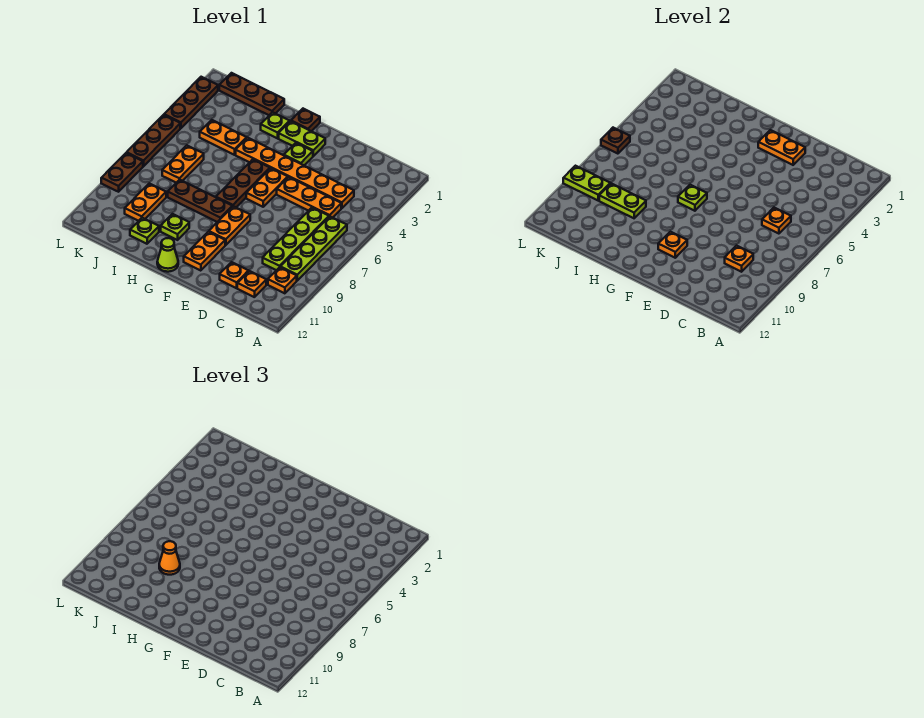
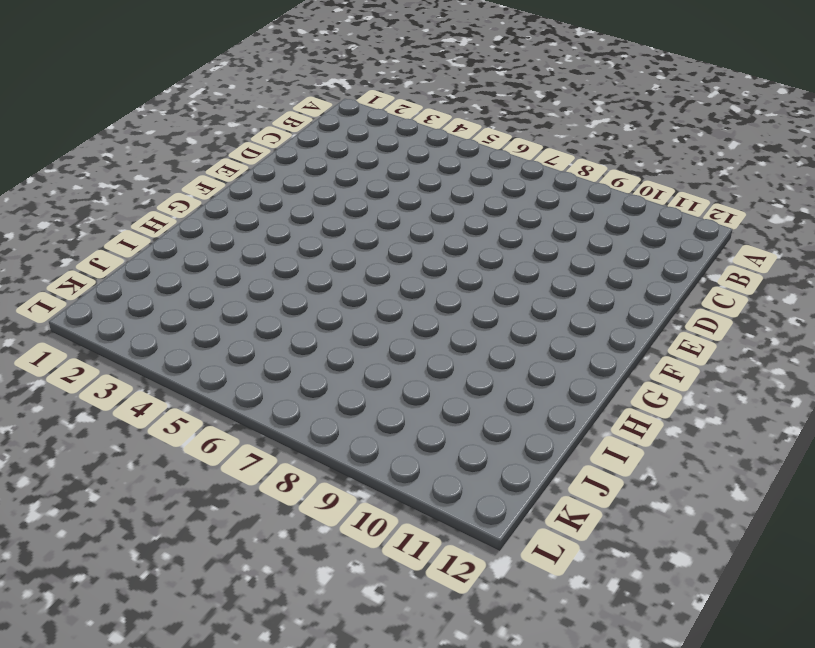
none -> lime 1x4 plate [281,217,347,280]
none -> orange 1x1 plate [268,267,297,293]
none -> orange 1x6 plate [236,138,354,208]
none -> orange 1x3 plate [277,177,341,218]

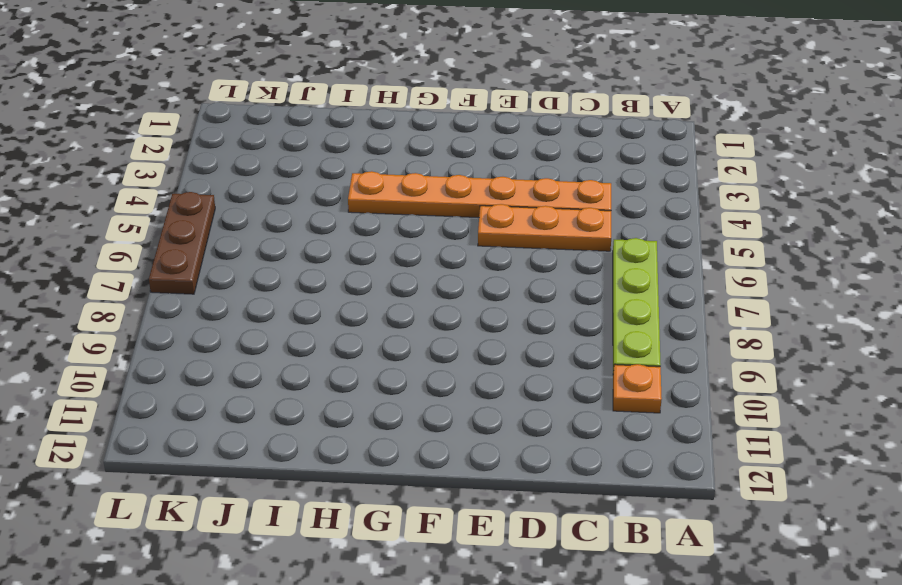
none -> lime 1x4 plate [263,208,329,270]
none -> orange 1x1 plate [237,271,266,297]
none -> orange 1x1 plate [220,262,249,288]
none -> lime 1x2 plate [279,121,325,156]

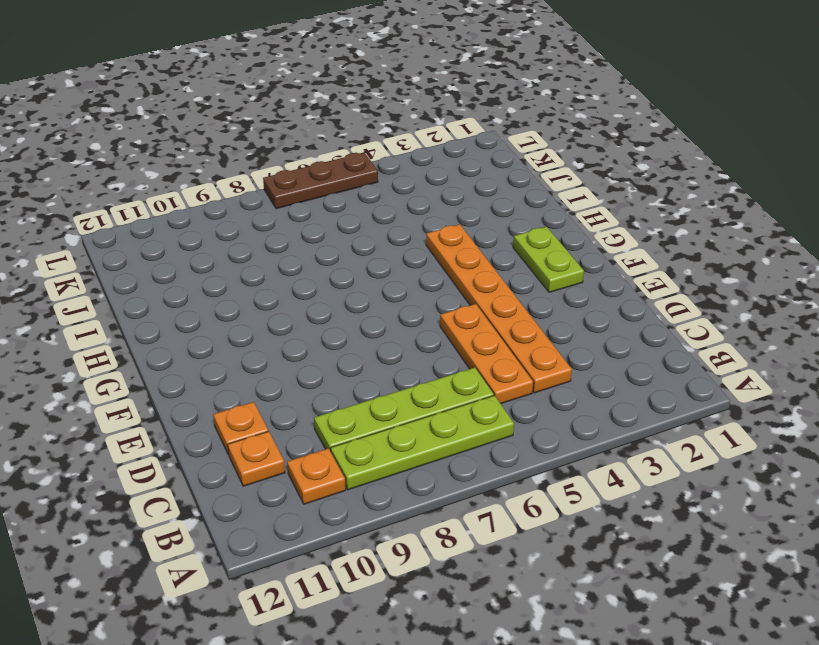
none -> lime 1x1 plate [284,143,313,165]
none -> orange 1x2 plate [246,168,288,207]
none -> orange 1x2 plate [209,206,250,245]
none -> orange 1x2 plate [184,232,225,271]

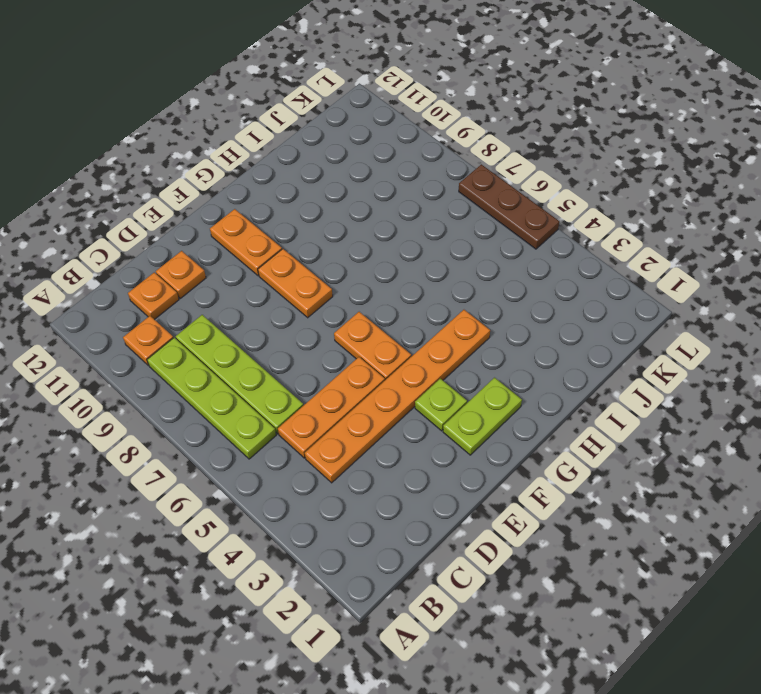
none -> brown 1x1 plate [291,109,320,131]
none -> brown 1x3 plate [216,159,270,207]
none -> brown 1x3 plate [168,180,232,222]
none -> lime 1x1 cone [157,238,178,272]

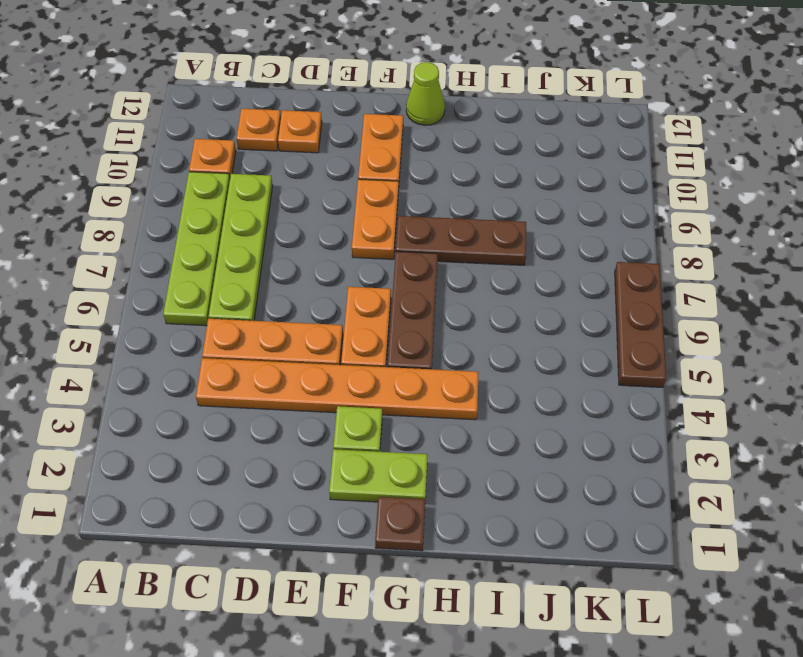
none -> lime 1x1 plate [261,112,290,138]
none -> lime 1x1 plate [161,214,189,240]
none -> brown 1x3 plate [219,73,284,115]
none -> orange 1x2 plate [200,120,247,155]

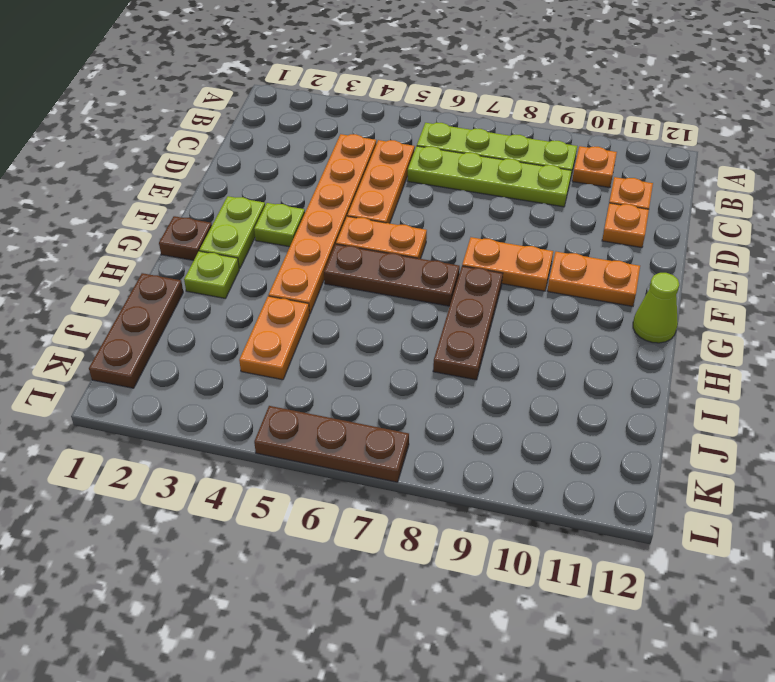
none -> lime 1x1 plate [161,214,189,240]
none -> lime 1x1 plate [130,218,159,244]
none -> orange 1x2 plate [162,145,204,183]
none -> orange 1x2 plate [125,183,166,221]

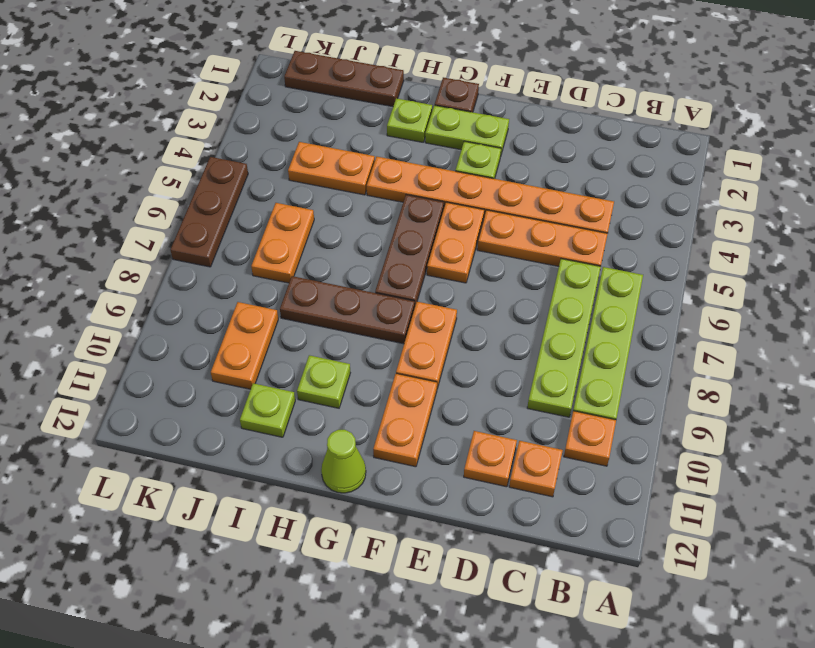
none -> brown 1x3 plate [164,77,218,128]
none -> brown 1x2 plate [101,153,143,192]
none -> orange 1x1 plate [762,208,791,234]
none -> orange 1x1 plate [725,246,753,272]

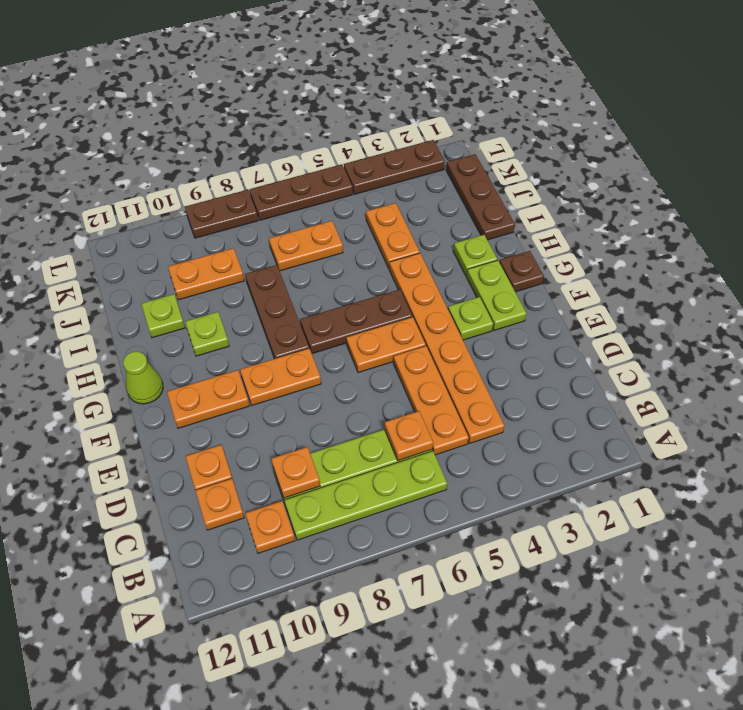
none -> orange 1x2 plate [758,130,805,165]
none -> orange 1x1 plate [658,232,687,258]
none -> lime 1x1 plate [678,185,707,211]
none -> lime 1x2 plate [599,183,646,218]

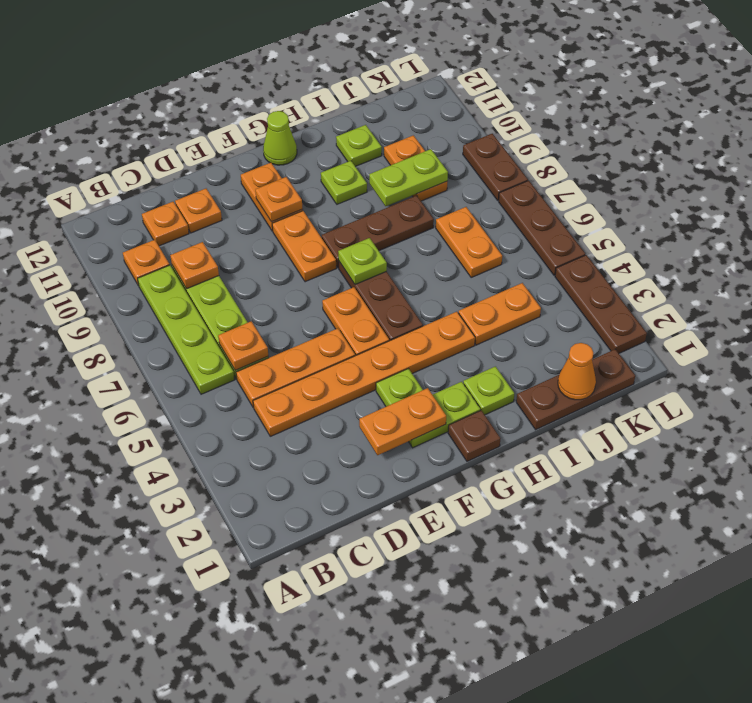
orange 1x1 cone [558,343,596,400] -> orange 1x1 cone moved to [159,541,180,575]
none -> lime 1x2 plate [563,166,610,200]
none -> brown 1x1 plate [601,128,630,154]

